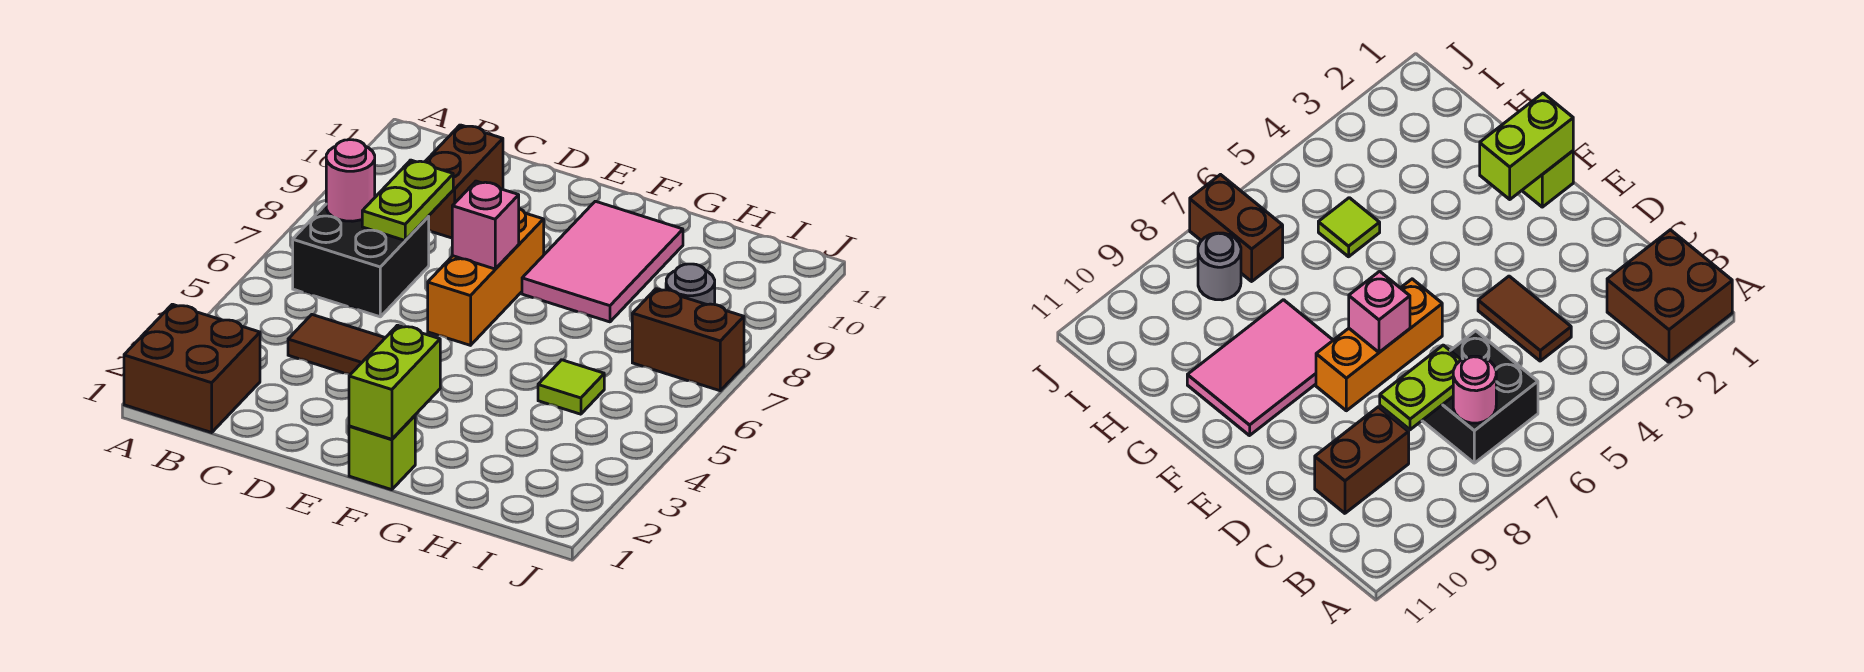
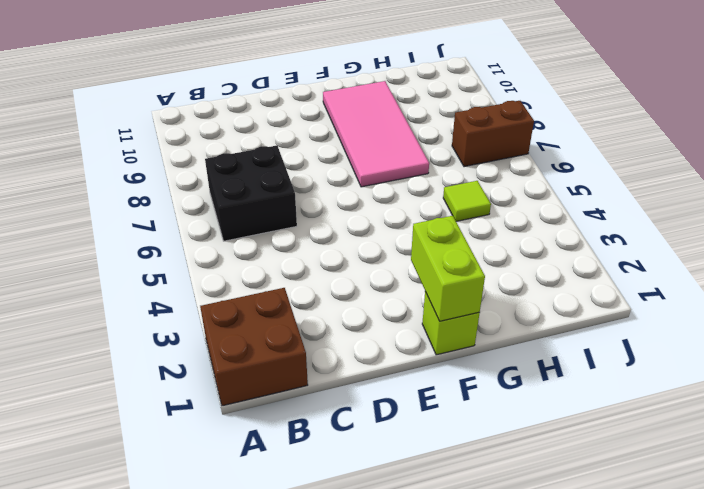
pink 2x4 tile [323,81,429,187] -> pink 2x3 tile [522,201,683,322]
none -> brown 1x2 tile [288,315,385,374]
none -> brown 1x2 brick [425,125,503,238]
none -> orange 1x3 brick [428,209,544,345]

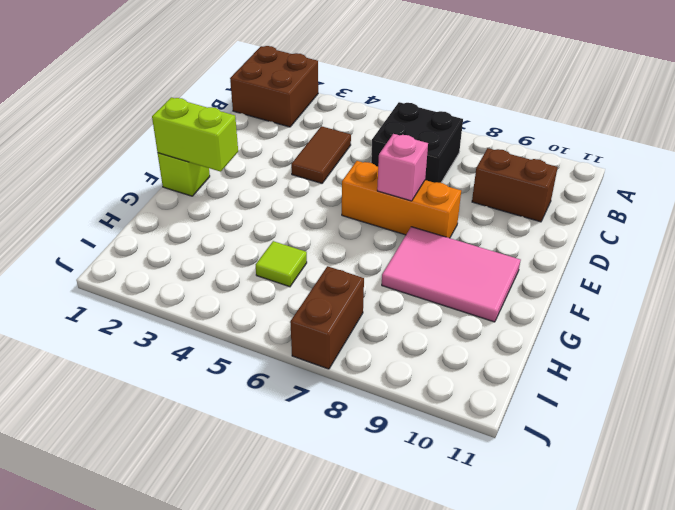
none -> grey 1x1 round brick [666,264,715,305]
none -> pink 1x1 round brick [326,140,375,221]
none -> lime 1x2 plate [362,160,453,240]

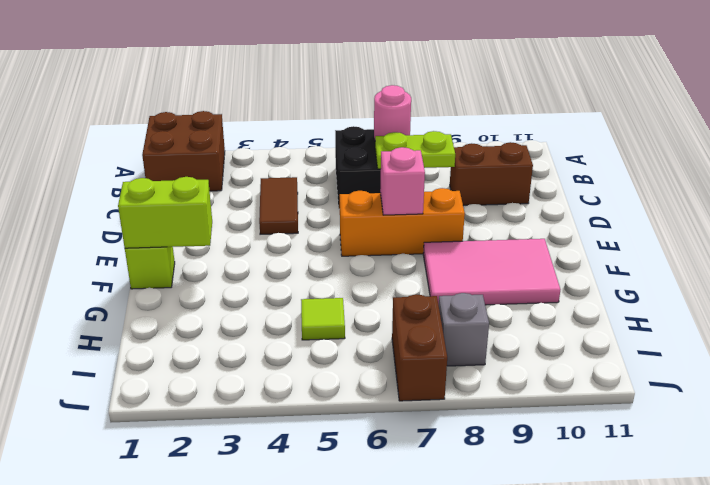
grey 1x1 brick [439,293,489,366] -> grey 1x1 round brick [666,264,715,305]

